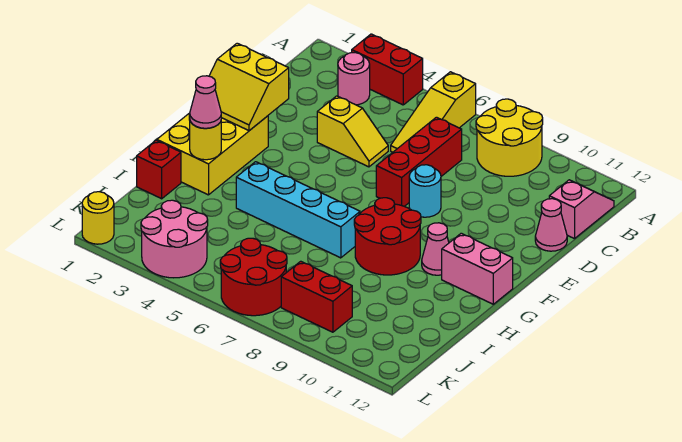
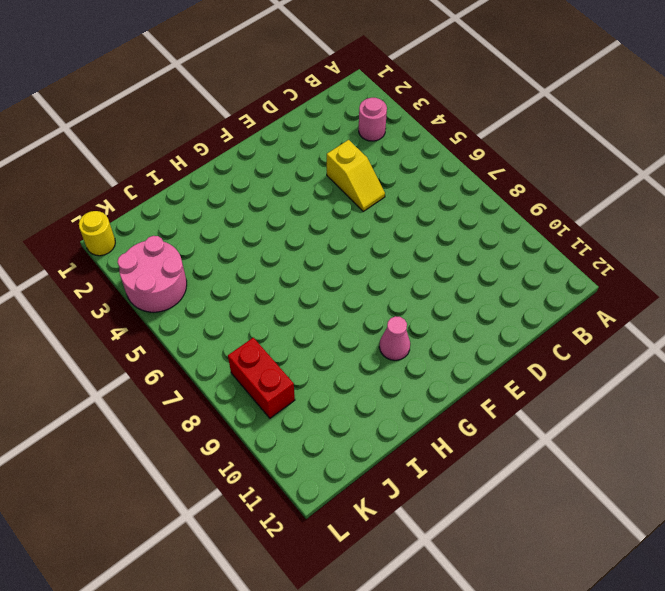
none -> red 1x2 brick [352,34,423,105]
none -> yellow 1x3 slope [391,72,476,152]
none -> yellow 2x2 round brick [476,99,543,176]

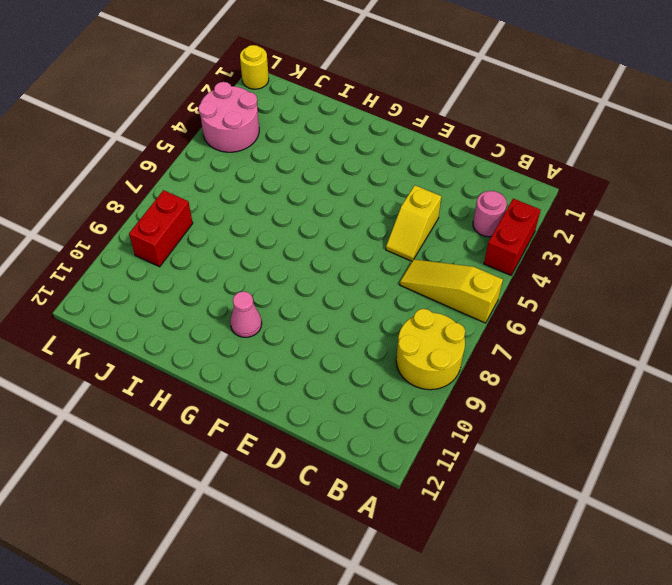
none -> pink 1x2 slope [549,180,614,239]
none -> red 1x3 brick [376,117,462,206]
none -> pink 1x1 cone [535,199,567,251]

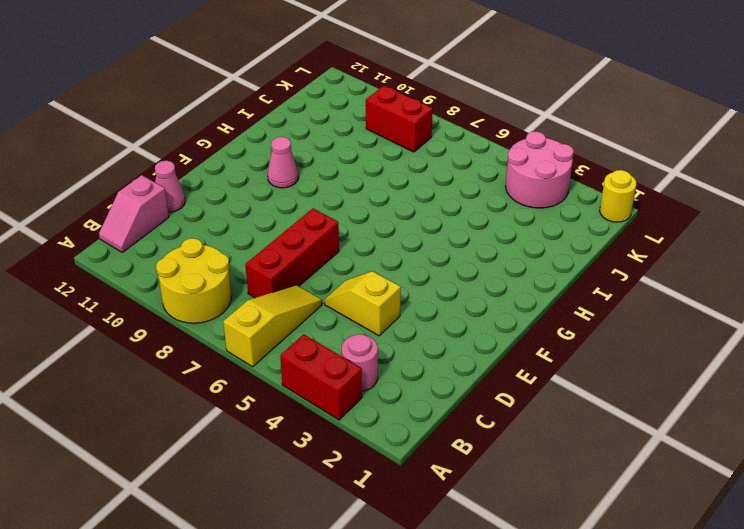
none -> cyan 1x1 round brick [409,165,441,217]
none -> yellow 2x3 brick [157,113,268,195]
none -> red 2x2 round brick [354,198,421,275]

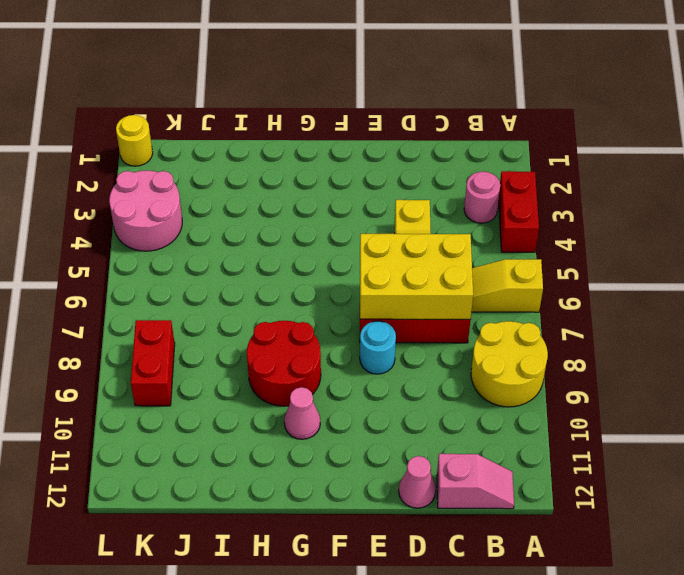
yellow 2x3 brick [360,234,473,319] -> yellow 2x3 brick moved to [157,113,268,195]
none -> pink 1x2 brick [442,233,513,304]
none -> cyan 1x4 brick [236,162,360,258]
none -> red 1x1 brick [137,140,181,199]

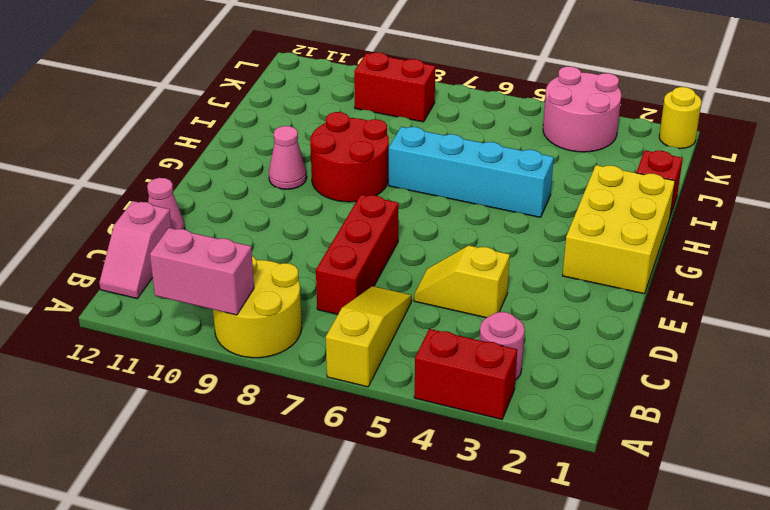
pink 1x2 brick [150,228,254,315] -> pink 1x2 brick moved to [442,233,513,304]
none -> cyan 1x1 round brick [409,165,441,217]
none -> red 2x2 round brick [220,238,287,316]
none -> yellow 2x2 slope [209,43,289,131]

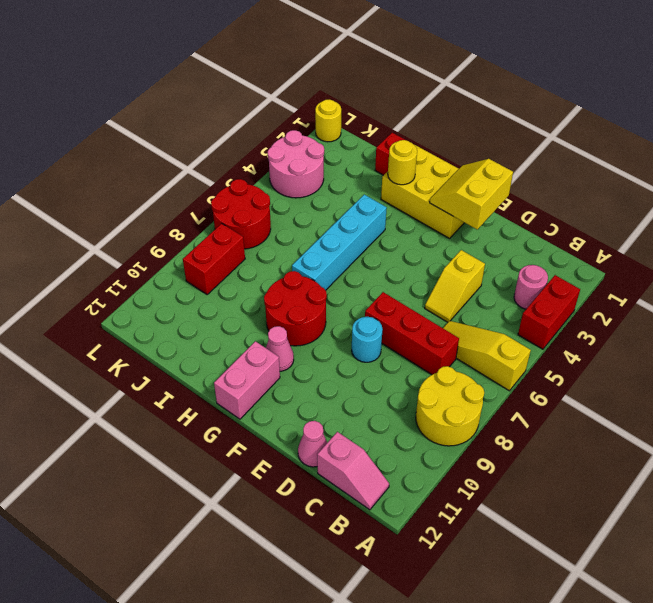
none -> pink 1x1 cone [190,76,221,128]

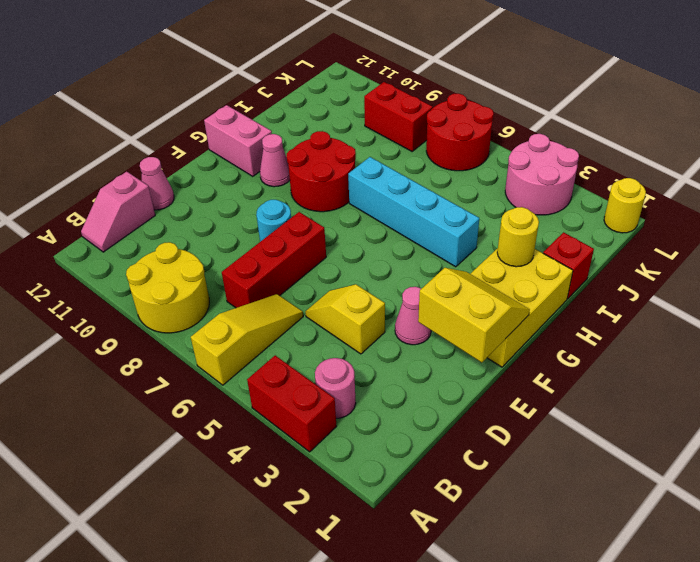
pink 1x1 cone [395,287,431,345] -> pink 1x1 cone moved to [190,76,221,128]

